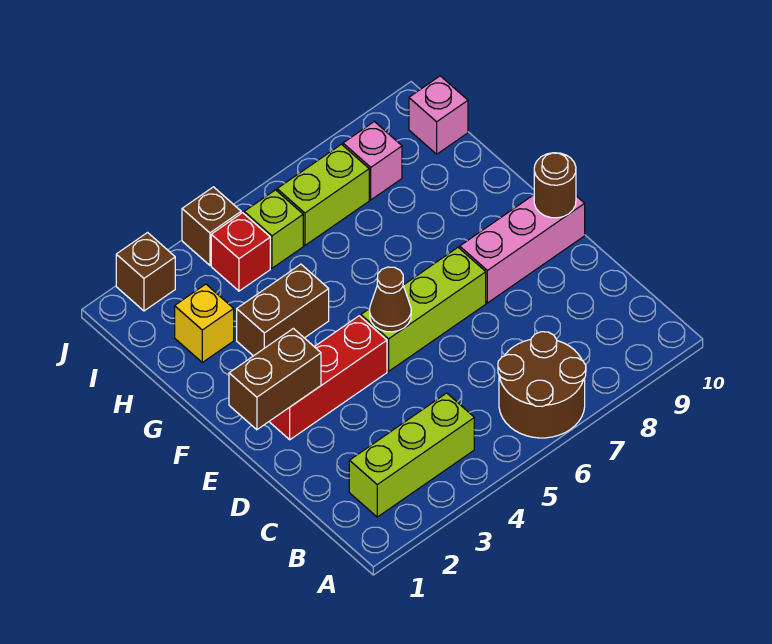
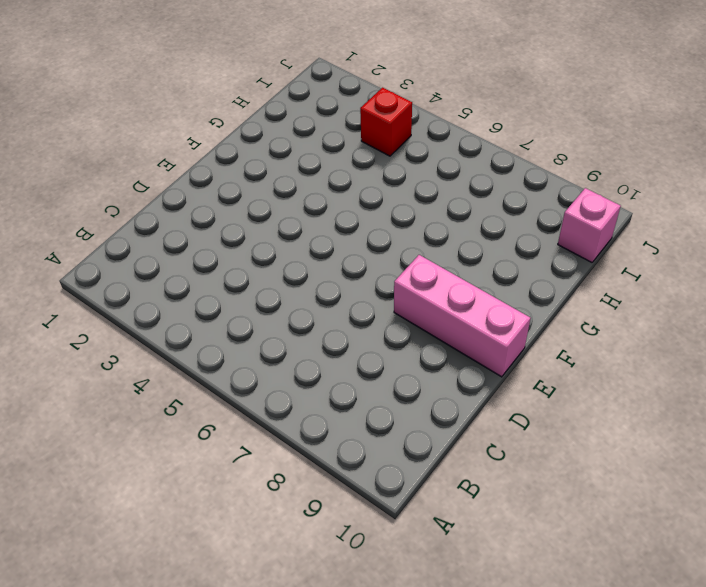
none -> brown 2x2 round brick [498,332,586,438]
none -> lime 1x3 brick [349,393,474,517]
none -> red 1x3 brick [269,316,387,440]

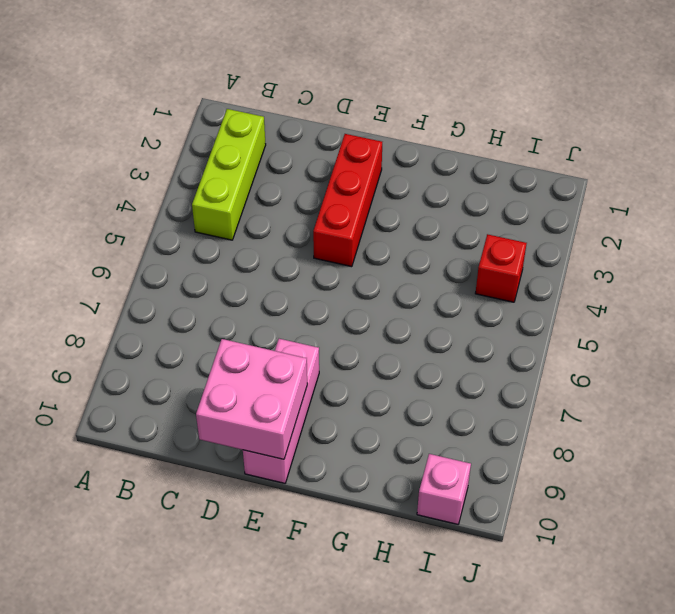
pink 2x2 brick [196,339,307,459] -> brown 1x1 round brick [534,153,576,218]
none -> brown 2x2 round brick [498,332,586,438]
none -> lime 1x3 brick [361,248,486,371]
none -> brown 1x2 brick [237,264,329,356]

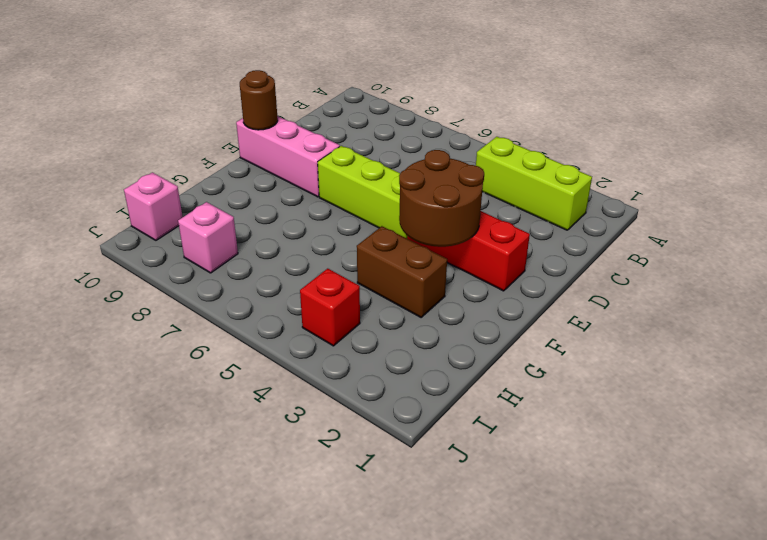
brown 2x2 round brick [399,150,484,247] -> brown 2x2 round brick moved to [498,332,586,438]
none -> yellow 1x1 brick [175,284,234,362]
none -> lime 1x1 brick [244,190,303,268]
none -> lime 1x2 brick [277,144,369,245]

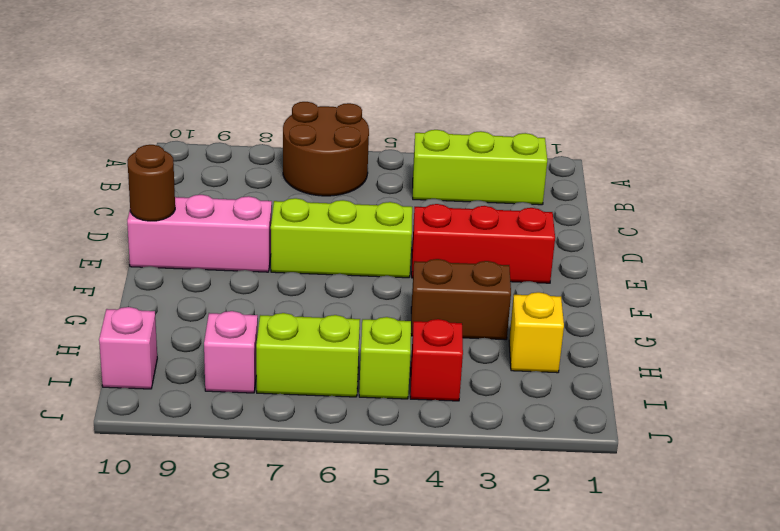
none -> brown 1x1 brick [116,233,175,311]
none -> brown 1x1 brick [182,187,241,265]
none -> brown 1x2 brick [229,328,321,430]

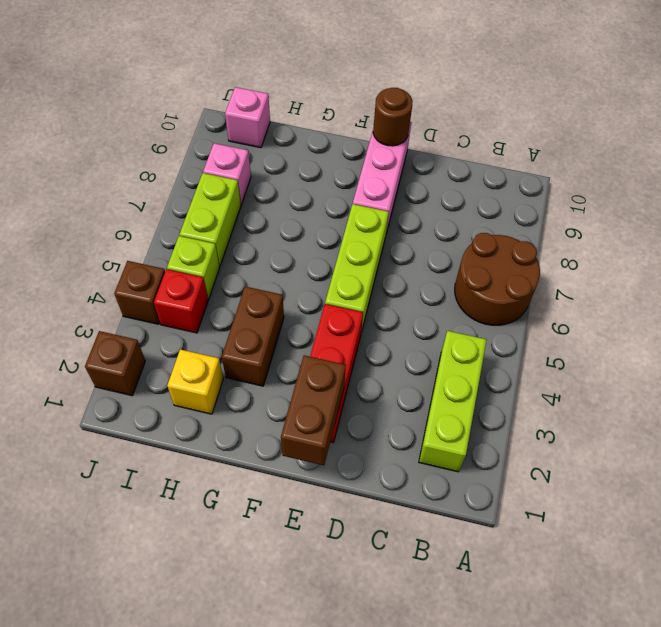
none -> brown 1x1 cone [370,267,411,332]

